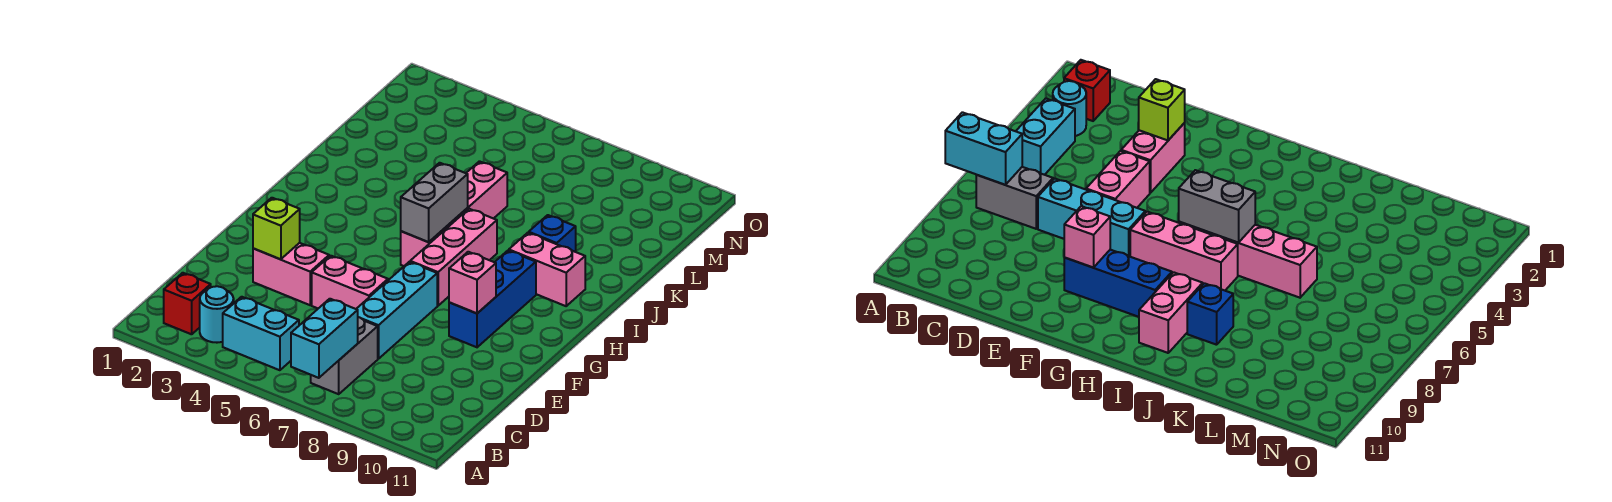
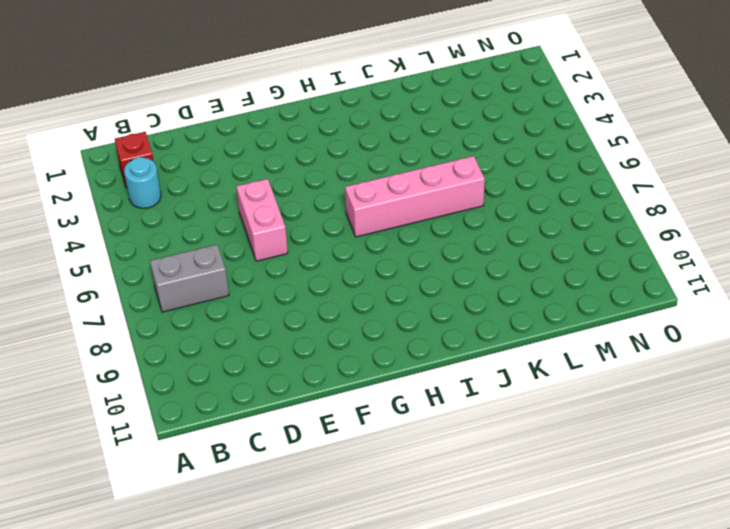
none -> cyan 1x2 brick [223,297,299,370]
none -> cyan 1x3 brick [357,262,437,359]
none -> pink 1x2 brick [253,243,329,305]

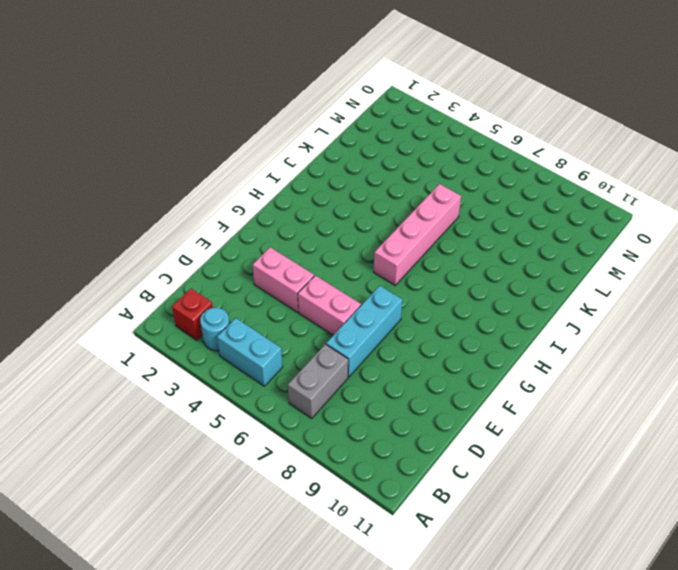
none -> blue 1x3 brick [449,250,536,347]
none -> pink 1x3 brick [410,209,497,306]
none -> pink 1x2 brick [509,233,585,306]

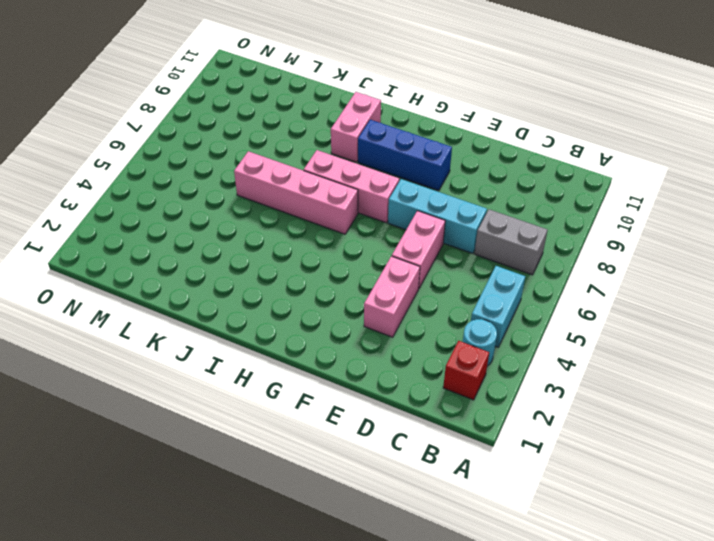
none -> blue 1x1 brick [529,215,576,252]
none -> cyan 1x2 brick [291,299,358,378]
none -> lime 1x1 brick [253,198,300,259]

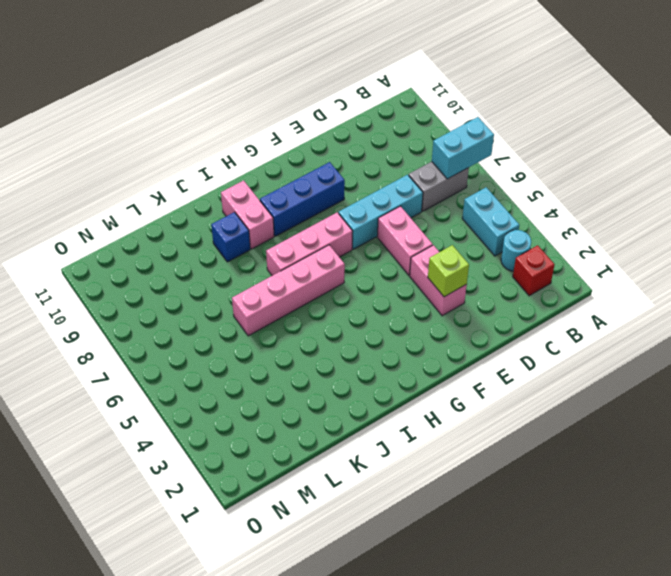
none -> pink 1x1 brick [449,252,496,313]
none -> grey 1x2 brick [401,163,468,242]

